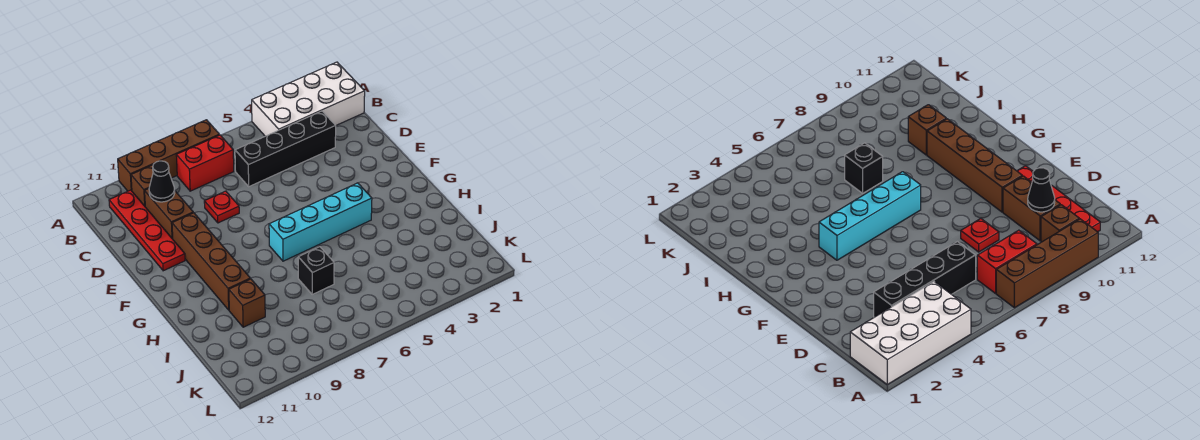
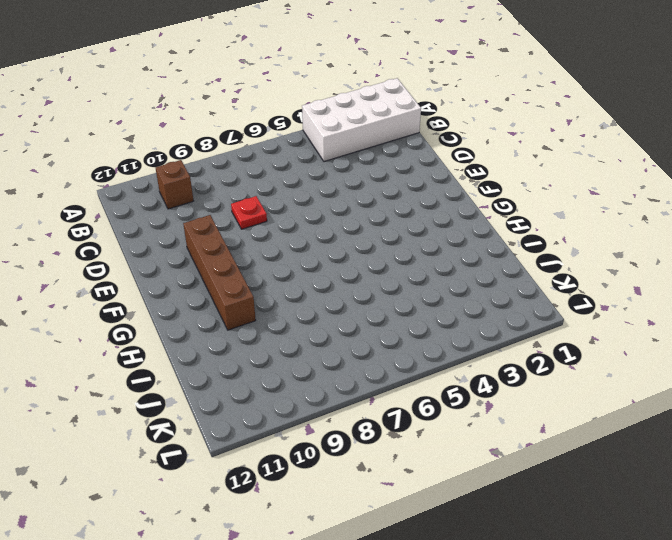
none -> brown 1x4 brick [118,120,219,191]
none -> red 1x2 brick [176,135,234,191]
none -> red 1x4 plate [109,190,185,271]

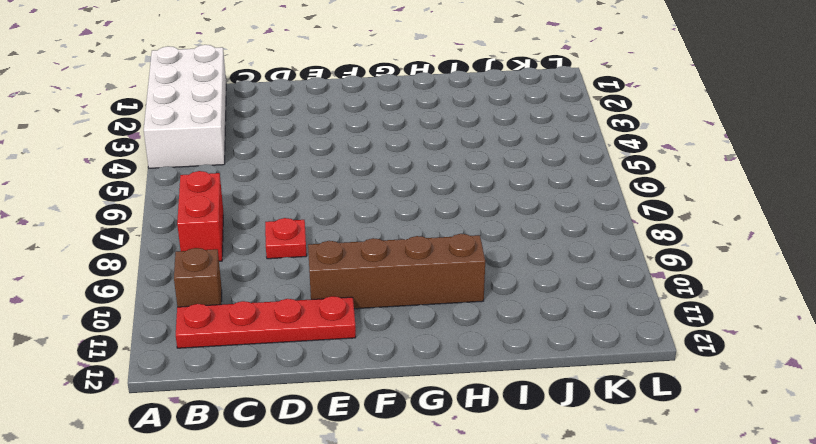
none -> brown 1x4 brick [118,120,219,191]
none -> black 1x4 brick [235,111,336,186]
none -> brown 1x2 brick [145,189,193,239]

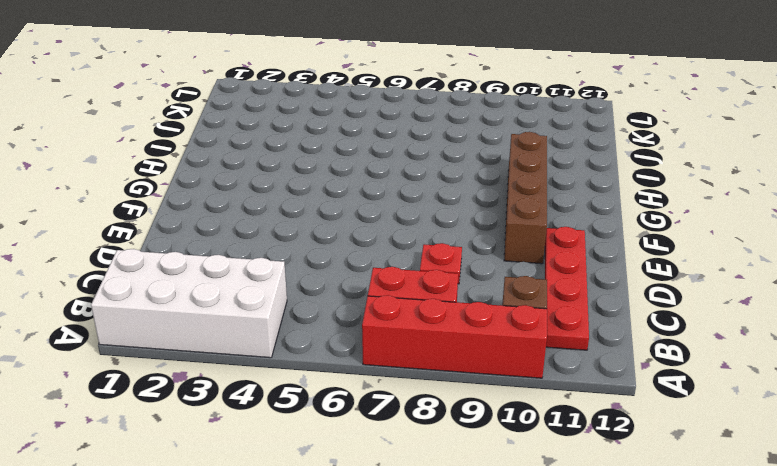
red 1x4 brick [362,295,547,378] -> brown 1x4 brick [118,120,219,191]
none -> black 1x4 brick [235,111,336,186]
none -> brown 1x2 brick [145,189,193,239]
none -> cyan 1x4 brick [269,183,372,261]

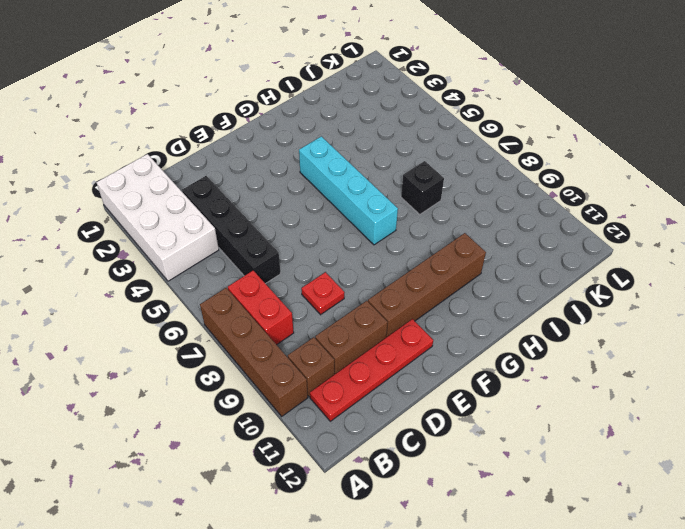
none -> brown 1x1 brick [229,279,265,327]
none -> black 1x1 cone [149,161,175,202]

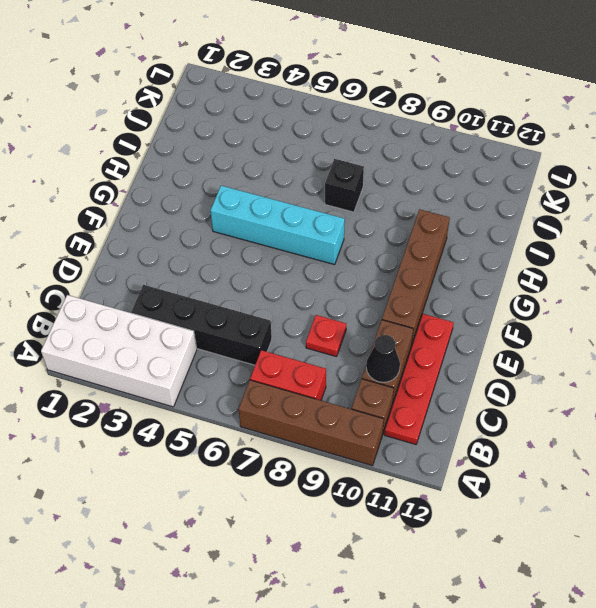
none -> brown 1x1 brick [229,279,265,327]

